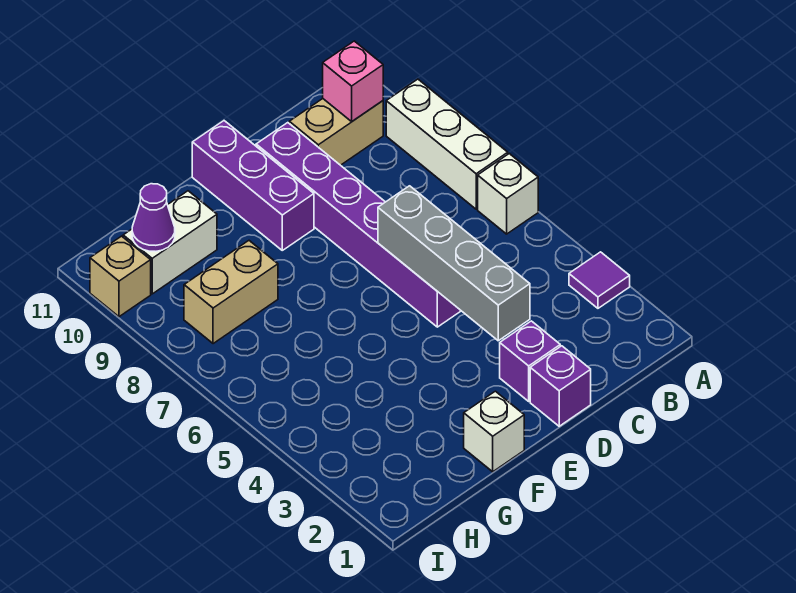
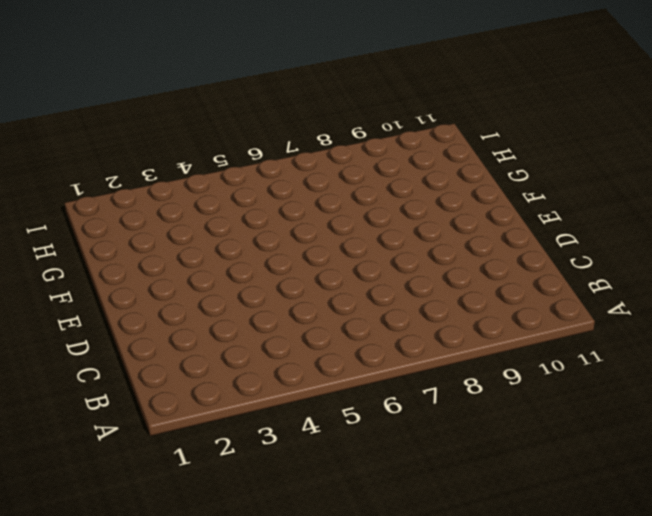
none -> purple 1x1 tile [569,252,630,308]
none -> white 1x1 brick [478,154,538,234]
none -> white 1x3 brick [386,79,508,209]

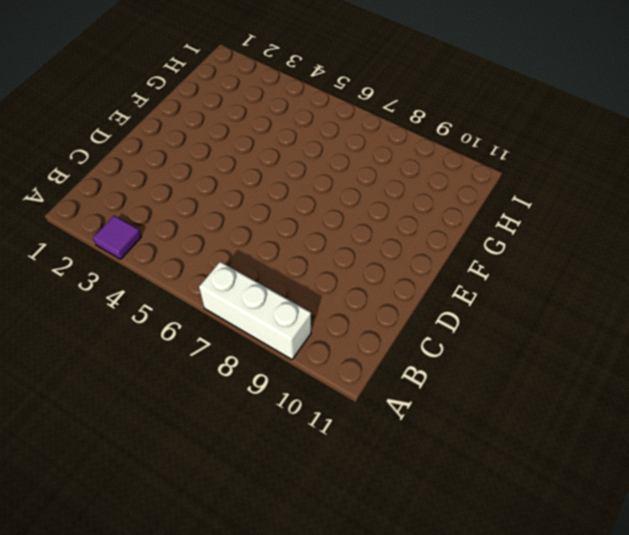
none -> white 1x1 brick [478,154,538,234]
none -> tan 1x2 brick [289,99,383,165]
none -> purple 1x1 brick [530,346,591,426]

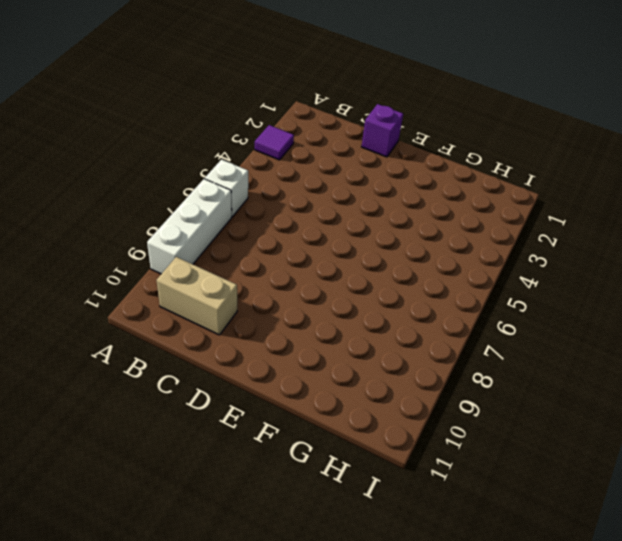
none -> purple 1x1 brick [500,321,560,401]
none -> purple 1x6 brick [256,123,461,327]
none -> purple 1x3 brick [192,121,314,250]

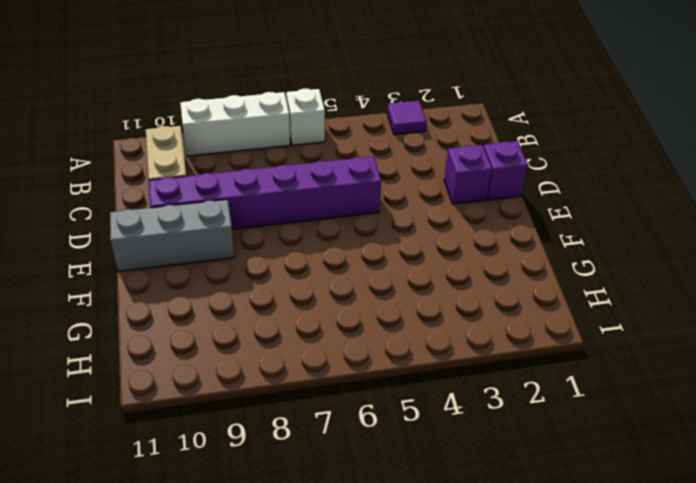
grey 1x3 brick [110,199,234,272] -> purple 1x3 brick [192,121,314,250]
none -> white 1x1 brick [464,391,524,472]
none -> tan 1x2 brick [184,241,278,344]
none -> white 1x2 brick [123,191,217,294]

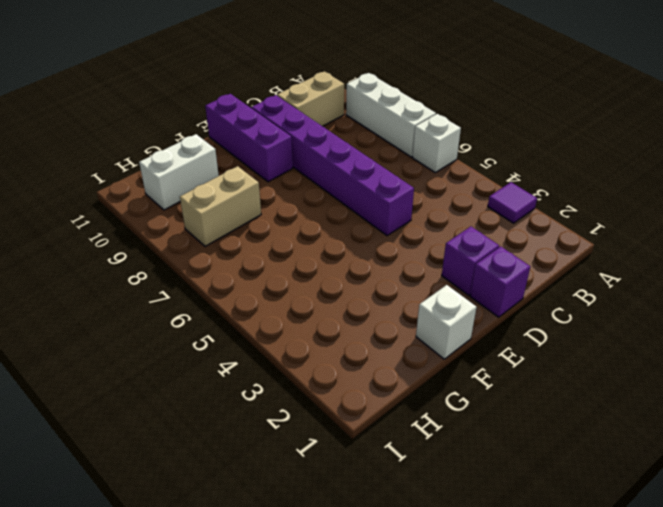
none -> tan 1x1 brick [90,236,151,317]
none -> pink 1x1 brick [323,41,383,121]
none -> grey 1x4 brick [378,186,530,341]

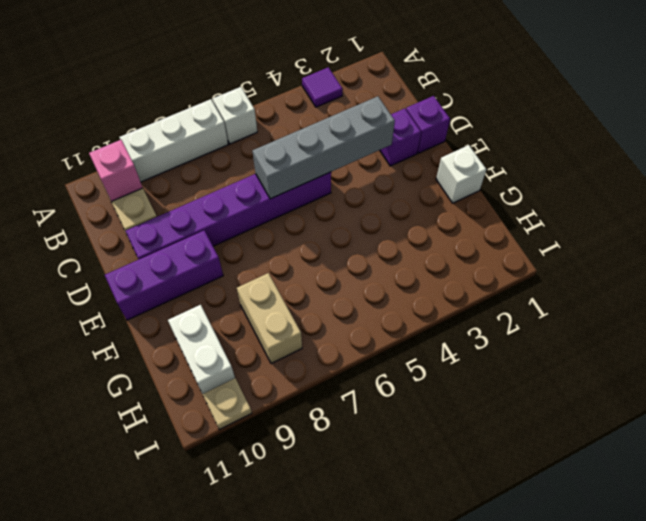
tan 1x1 plate [203,378,252,430] -> tan 1x1 brick [90,236,151,317]
none -> purple 1x1 cone [132,184,175,251]

